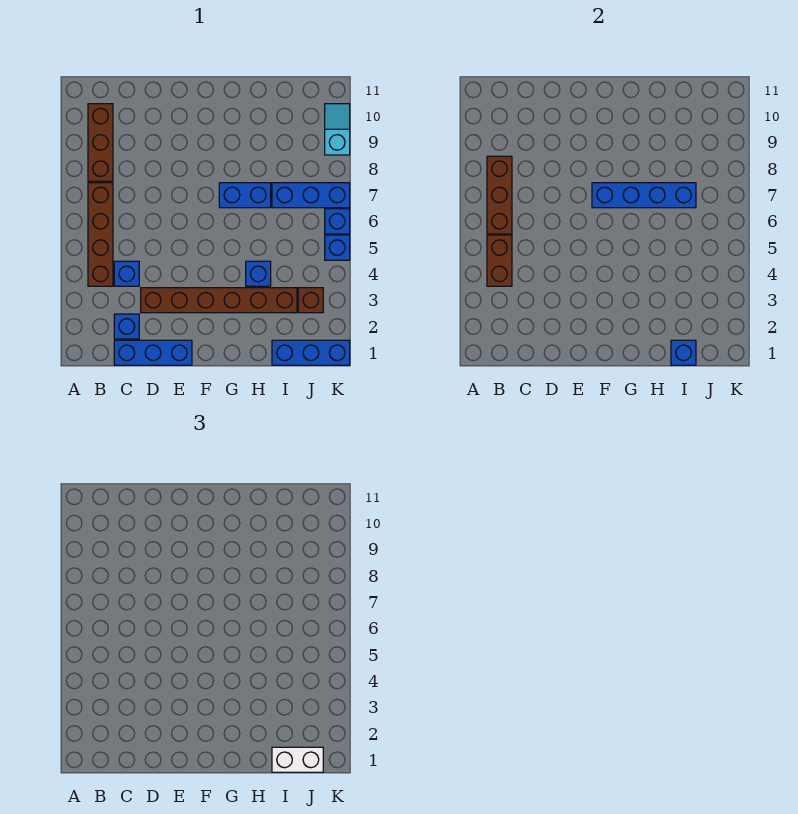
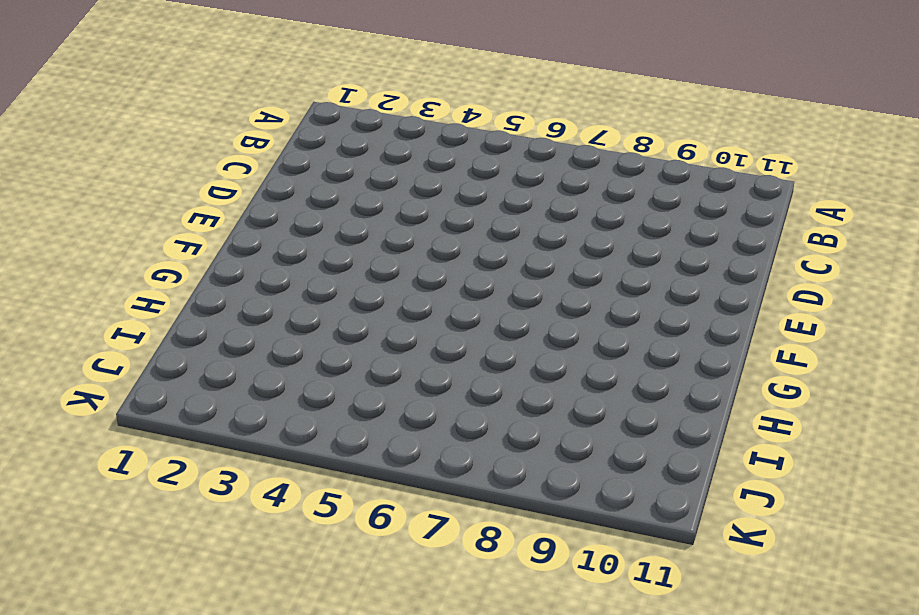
none -> brown 1x4 brick [88,183,113,286]
none -> brown 1x3 brick [88,104,113,181]
none -> blue 1x3 brick [114,340,192,365]

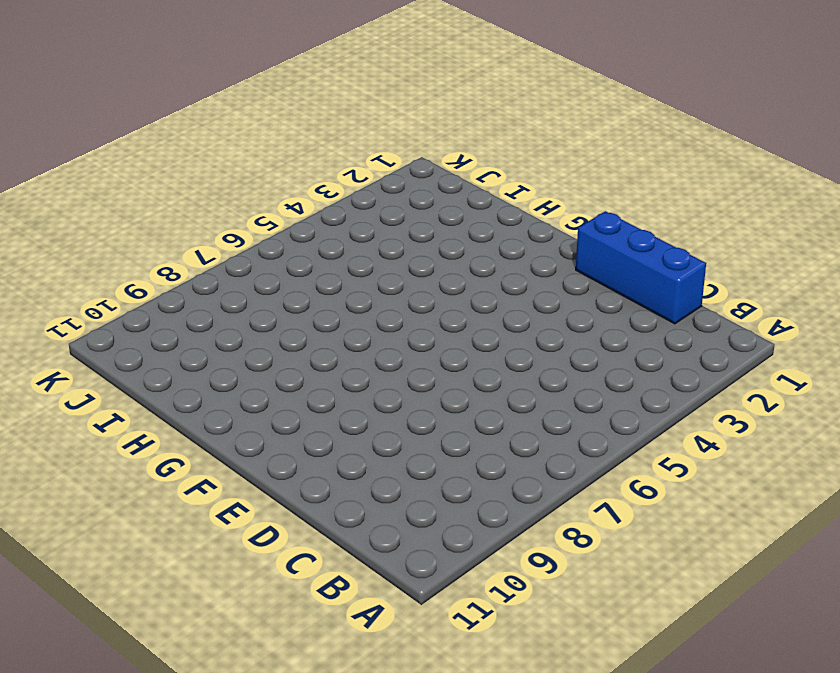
none -> brown 1x4 brick [88,183,113,286]
none -> brown 1x3 brick [88,104,113,181]
none -> blue 1x1 brick [114,314,139,339]

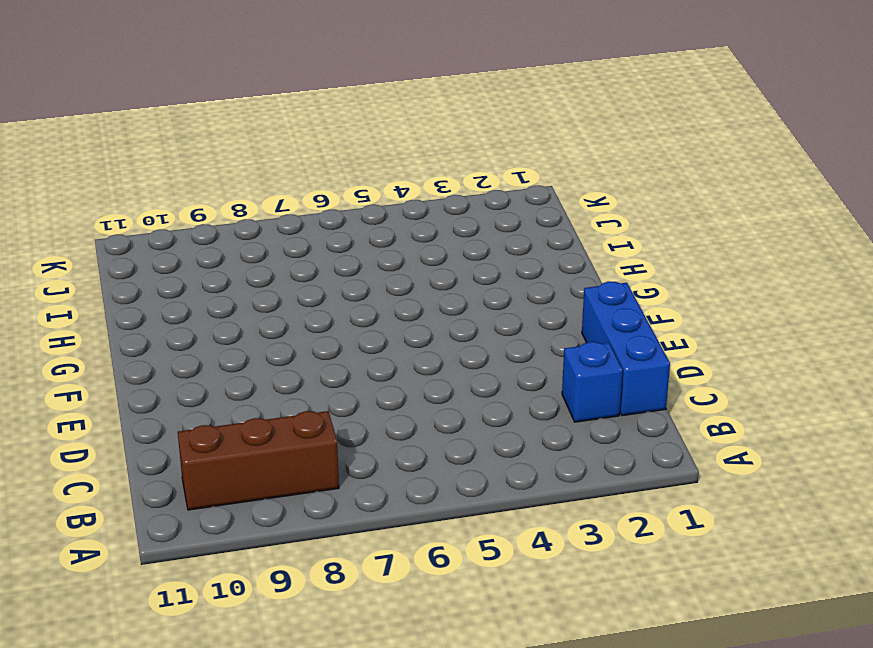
none -> brown 1x4 brick [88,183,113,286]
none -> blue 1x1 brick [114,261,139,286]
none -> brown 1x6 brick [141,288,297,313]

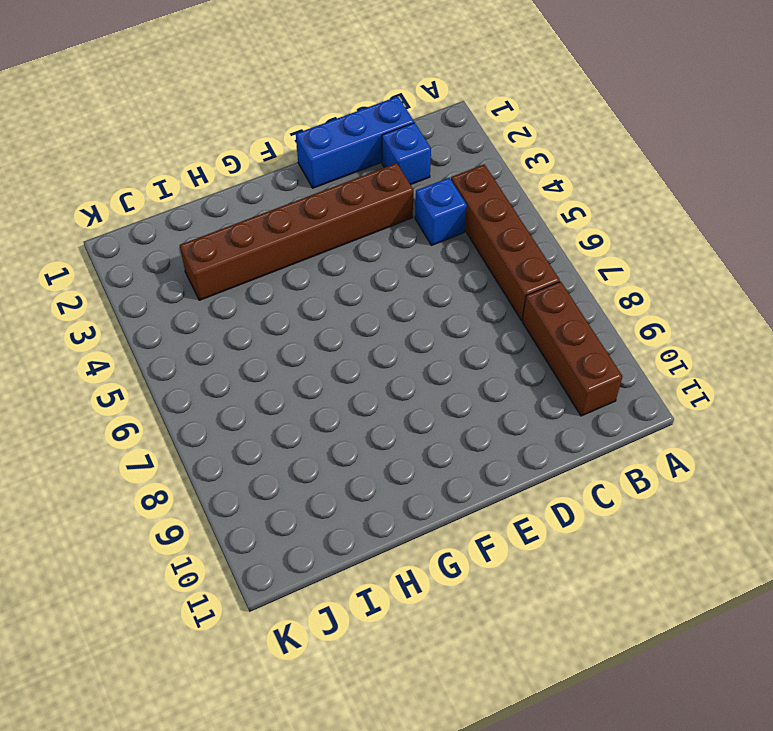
none -> blue 1x2 brick [219,183,271,208]
none -> blue 1x1 brick [246,261,271,286]
none -> blue 1x3 brick [272,340,350,365]

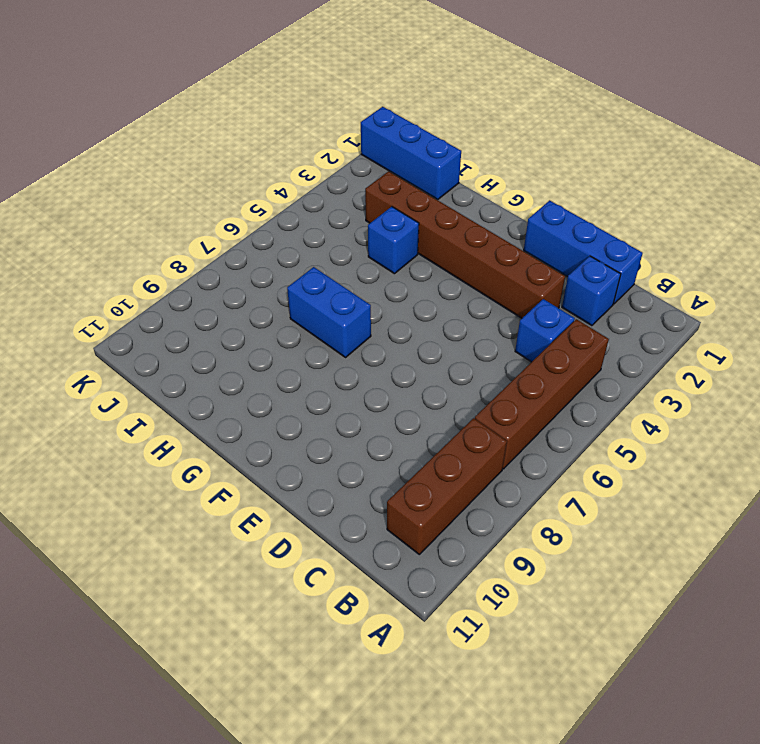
none -> blue 1x3 brick [272,183,350,208]
none -> brown 1x1 brick [298,288,323,313]
none -> blue 1x1 brick [325,235,350,260]

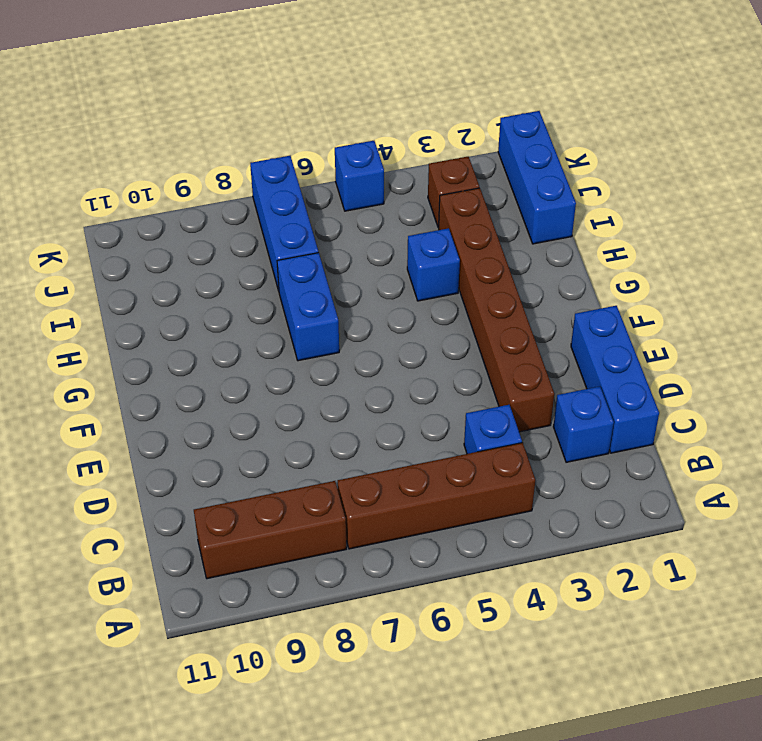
none -> blue 1x1 brick [325,209,350,234]
none -> cyan 1x2 slope [325,104,350,155]
none -> brown 1x2 brick [487,235,512,286]

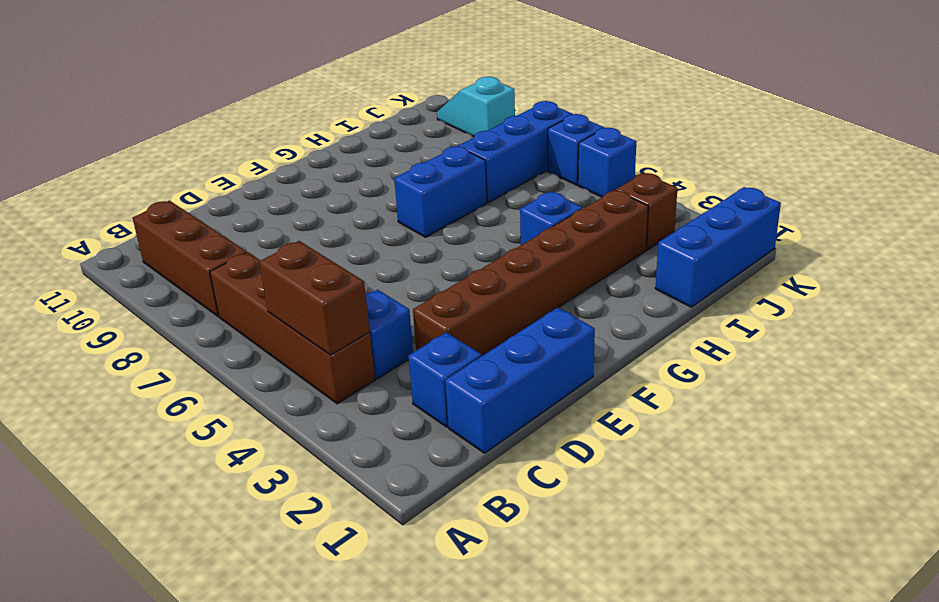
none -> brown 1x3 brick [487,156,512,234]
none -> blue 1x4 brick [592,183,696,208]
none -> blue 1x1 brick [671,340,696,365]

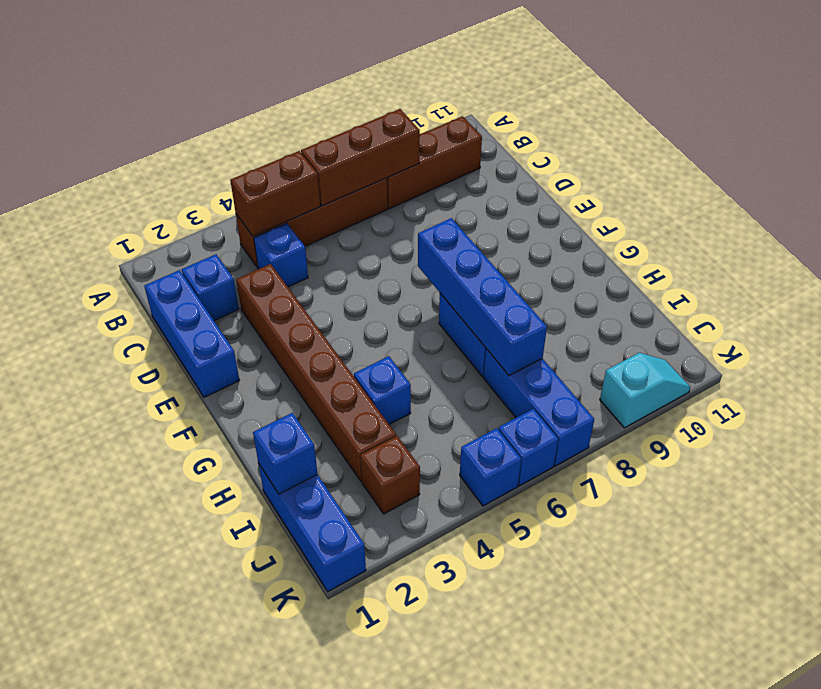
none -> white 1x2 brick [272,747,323,772]

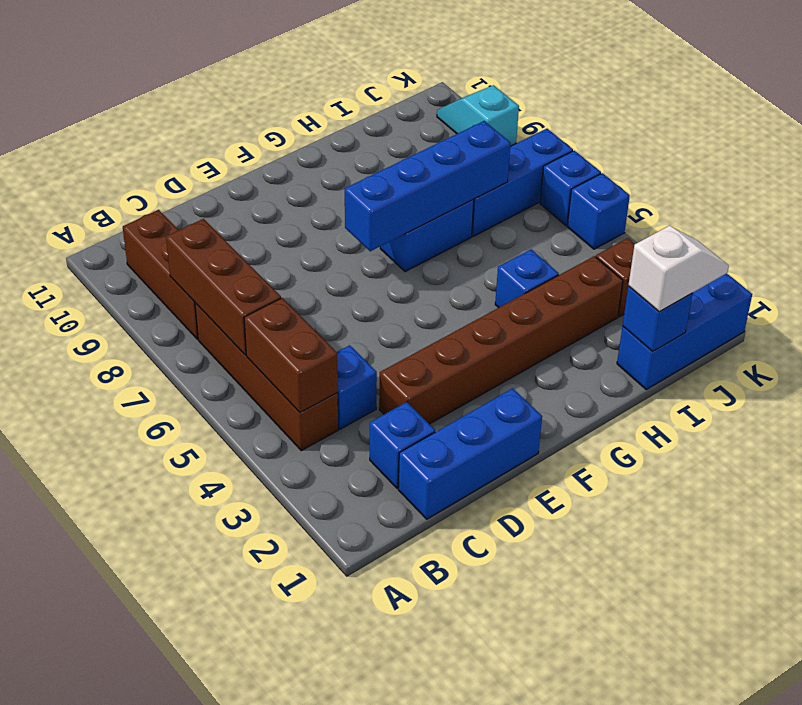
white 1x2 slope [628,226,729,312] -> white 1x2 brick [272,747,323,772]

